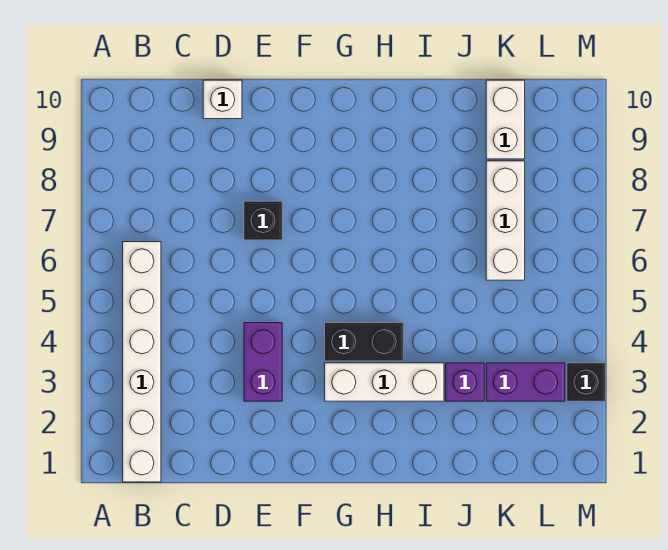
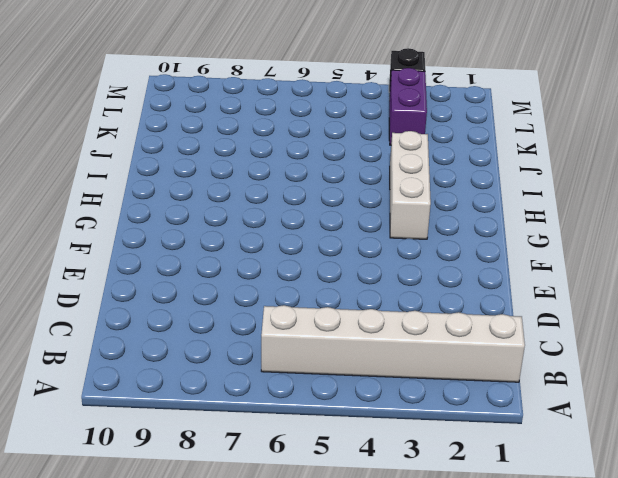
none -> white 1x1 brick [203,80,242,119]
none -> purple 1x2 brick [244,323,282,401]

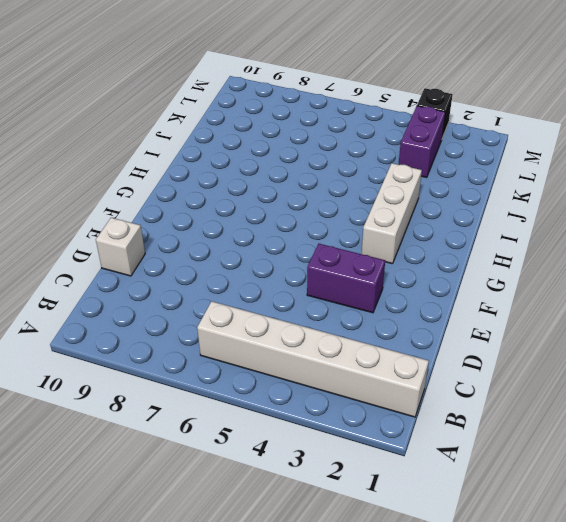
none -> black 1x1 brick [244,201,282,240]
none -> black 1x2 brick [325,323,403,361]

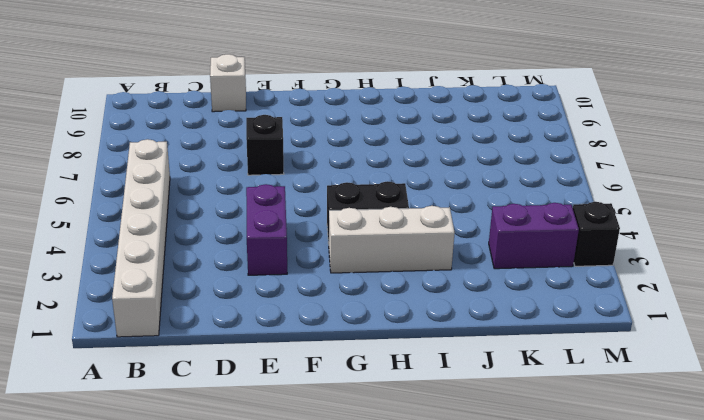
none -> purple 1x1 brick [446,363,484,401]
none -> white 1x3 brick [486,161,525,280]

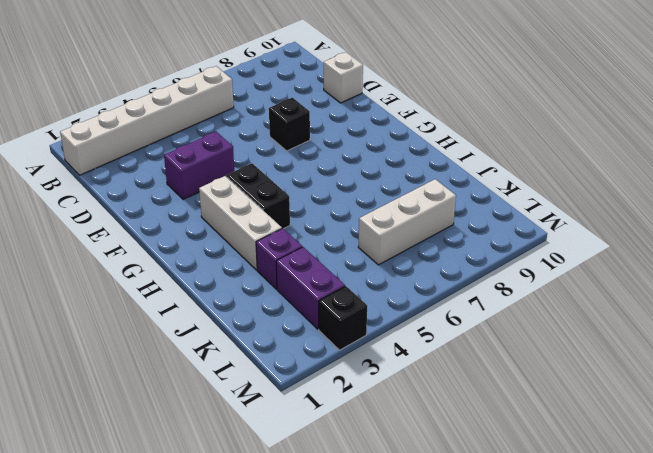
none -> white 1x2 brick [486,80,525,159]

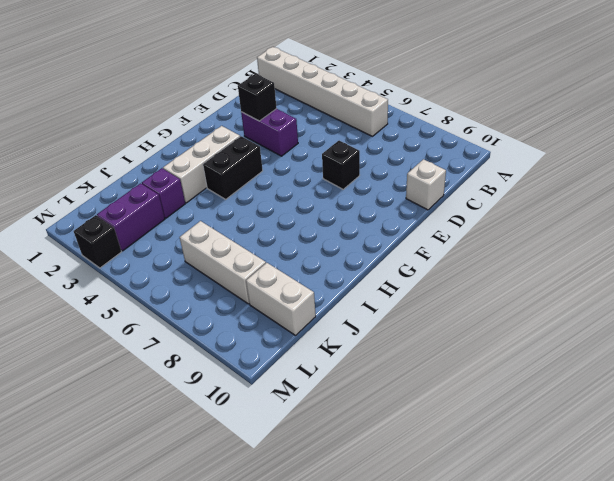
black 1x1 brick [238,74,277,121] -> none

